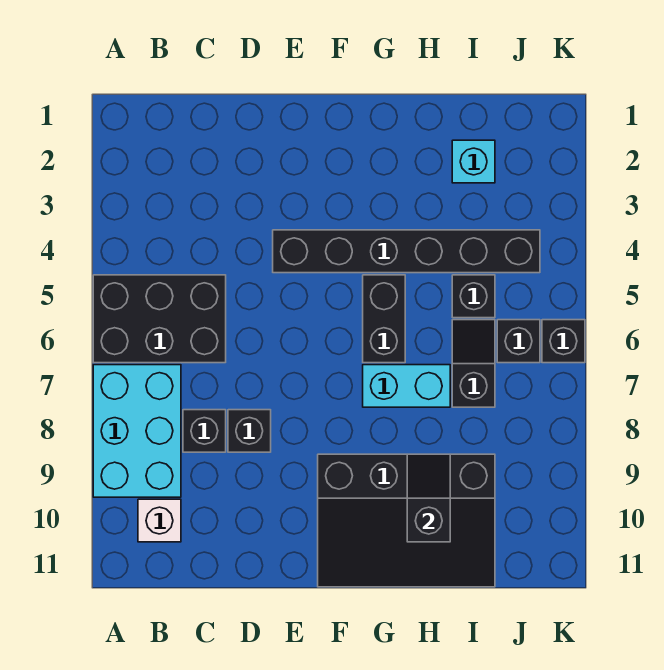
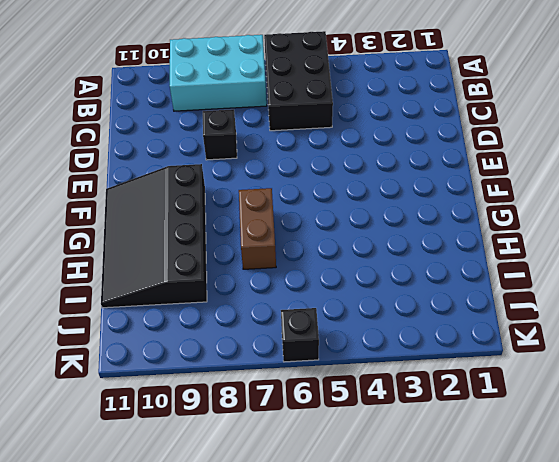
brown 1x2 brick [239,188,276,269] -> cyan 1x2 brick [363,365,450,407]
none -> white 1x1 brick [138,499,181,542]
none -> black 1x1 brick [183,410,226,452]
none -> black 1x6 brick [273,230,540,273]

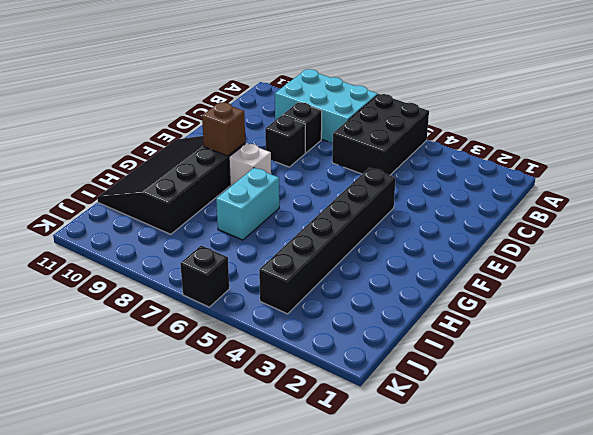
white 1x1 brick [229,143,271,187] -> white 1x1 brick moved to [138,499,181,542]
brown 1x1 brick [202,102,245,156] -> none
none -> black 1x2 brick [363,275,405,363]
none -> cyan 1x1 brick [452,140,495,183]
none -> black 1x1 brick [452,275,495,318]

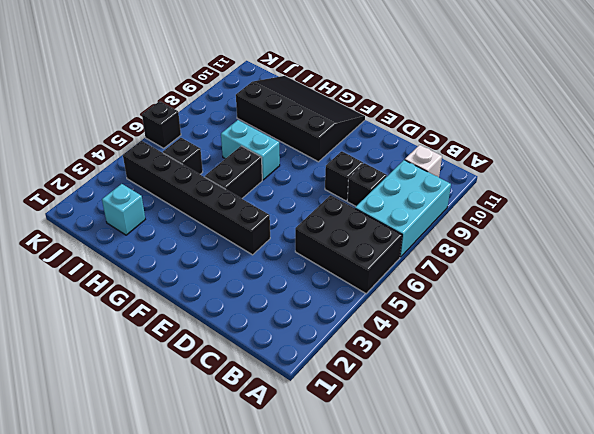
none -> black 1x2 slope [452,320,495,407]
none -> black 1x1 brick [497,320,540,363]
none -> black 1x2 slope [407,454,450,542]

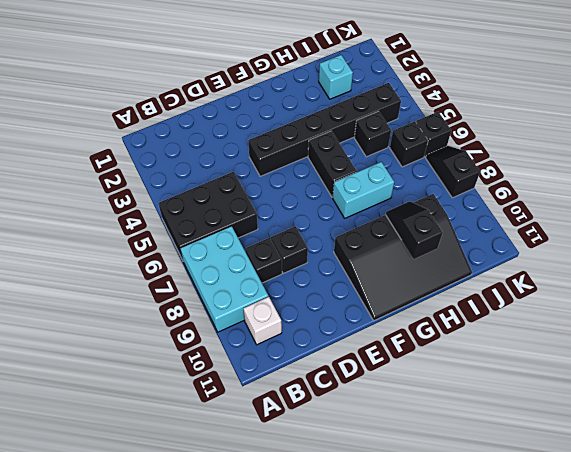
black 1x2 slope [426,146,480,198] -> black 1x2 slope moved to [452,320,495,407]

